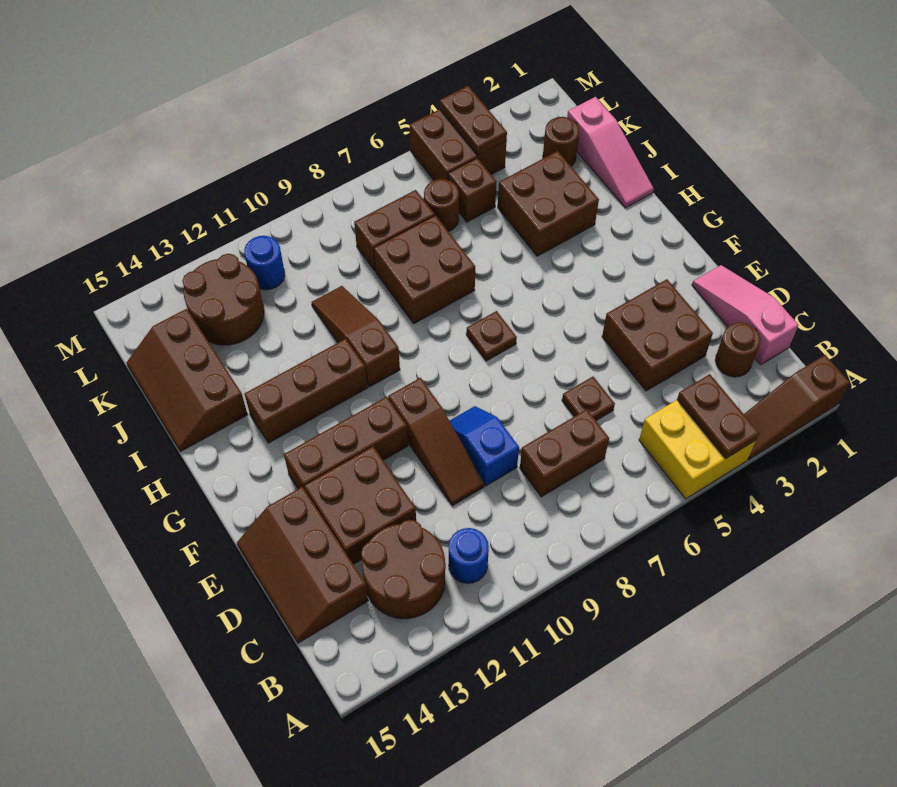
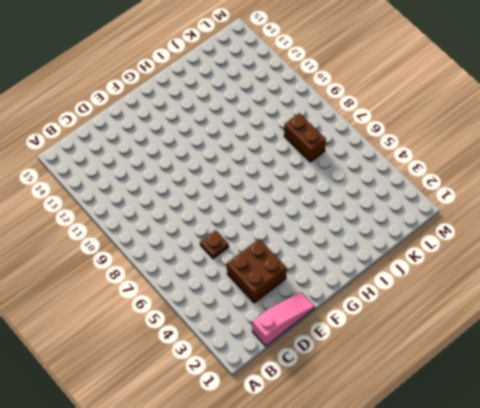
none -> brown 1x3 slope [744,355,849,460]
none -> yellow 2x2 brick [639,400,756,499]
none -> blue 1x1 round brick [449,528,489,583]
none -> brown 2x2 round brick [361,520,446,619]

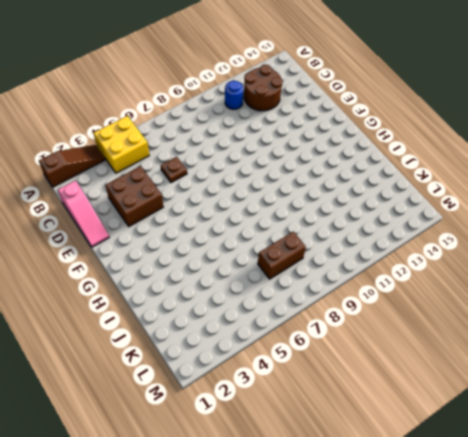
none -> brown 1x1 round brick [715,322,761,377]
none -> brown 1x2 brick [520,409,609,497]
none -> brown 2x3 slope [237,487,368,643]
none -> blue 1x2 slope [450,406,519,486]

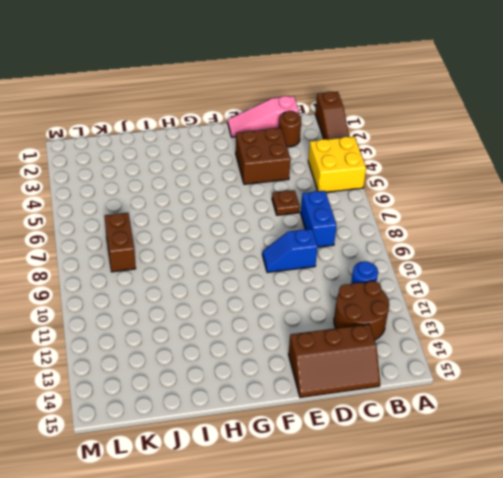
blue 1x2 brick [301,191,337,247] -> brown 1x2 brick [520,409,609,497]
none -> brown 1x3 slope [388,378,484,506]
none -> brown 2x2 brick [304,447,416,564]
none -> brown 1x3 brick [284,397,408,490]
none -> brown 1x1 plate [466,311,517,361]

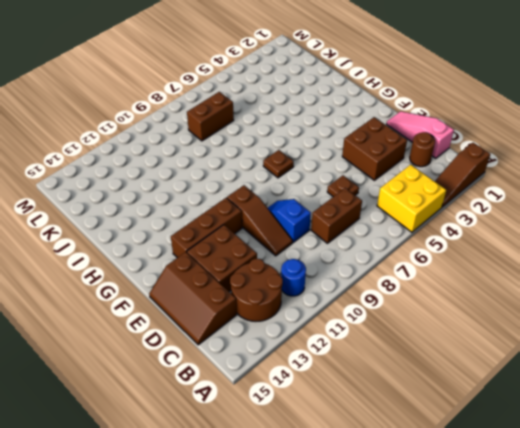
none -> brown 1x3 slope [311,286,400,387]
none -> brown 1x3 brick [245,339,367,443]
none -> pink 1x3 slope [567,97,654,208]
none -> brown 2x2 brick [498,151,599,256]

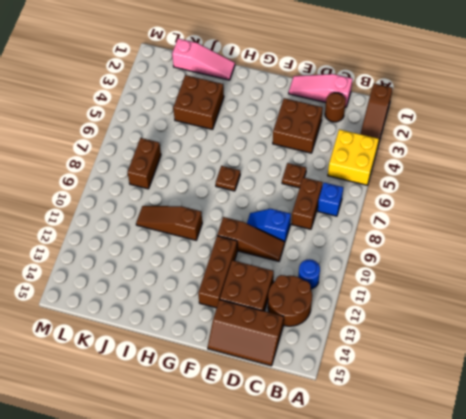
blue 1x1 brick [318,183,343,216] -> none
none -> brown 1x3 brick [245,339,367,443]
none -> brown 2x2 brick [374,215,475,324]
none -> brown 2x3 slope [127,309,248,452]
none -> brown 1x1 round brick [543,117,579,166]

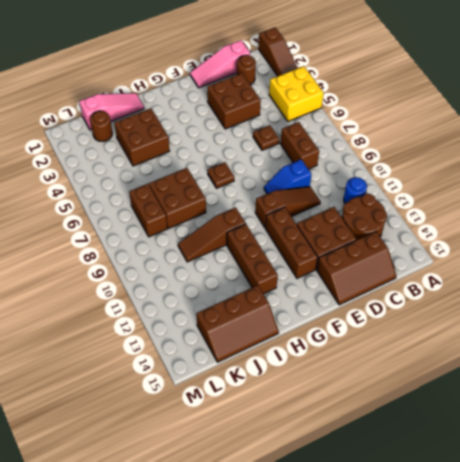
none -> brown 1x1 brick [448,158,496,222]
none -> brown 1x1 round brick [424,179,459,232]
none -> brown 2x2 round brick [182,254,264,345]
none -> brown 2x2 brick [410,109,506,180]

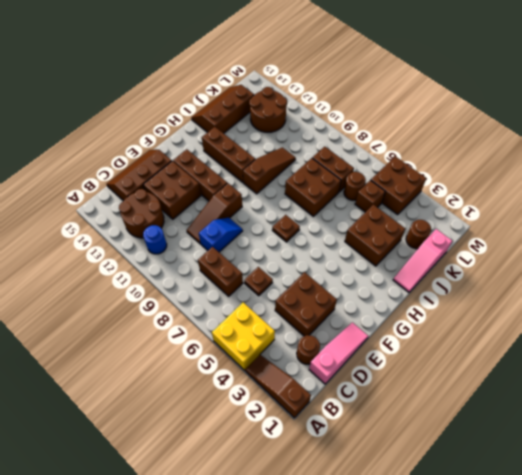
none -> blue 1x1 round brick [244,236,285,290]
none -> brown 1x2 plate [677,374,759,459]
none -> brown 1x2 plate [440,86,507,155]

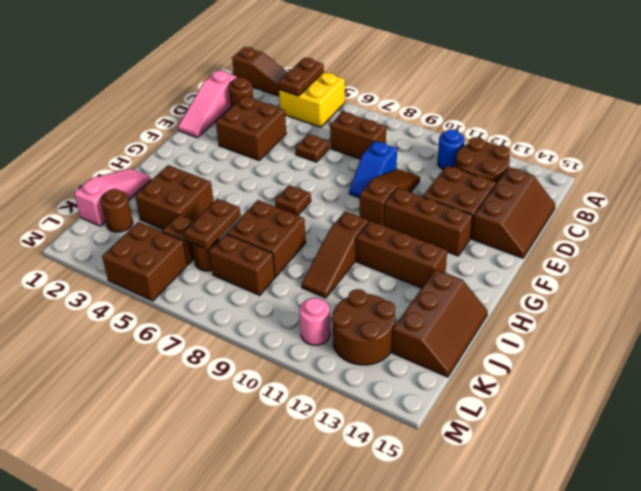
brown 1x2 plate [184,199,241,250] -> brown 1x2 plate moved to [440,86,507,155]
pink 1x1 round brick [300,298,330,345] -> blue 1x1 round brick [244,236,285,290]

